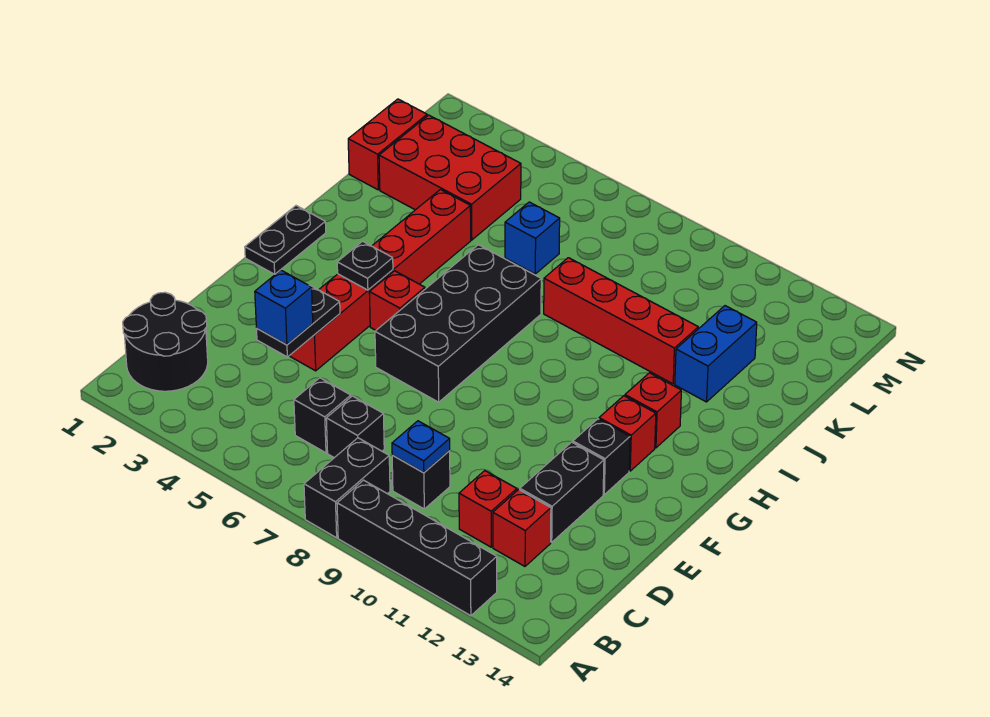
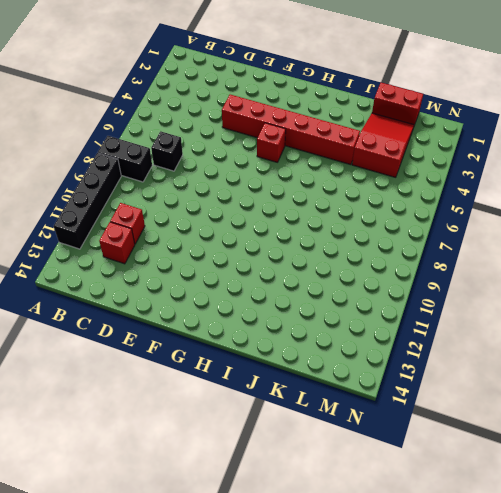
red 2x3 slope [352,113,414,177] -> red 2x3 brick [379,115,521,240]
none -> black 2x2 round brick [123,292,208,391]
none -> black 1x1 brick [294,378,351,453]
none -> black 1x1 brick [392,451,450,509]

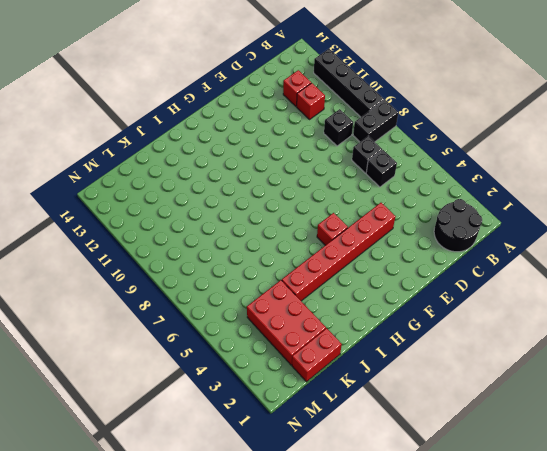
none -> black 1x2 brick [520,442,604,542]
none -> black 2x4 brick [375,245,541,402]
none -> black 1x1 brick [573,419,630,494]

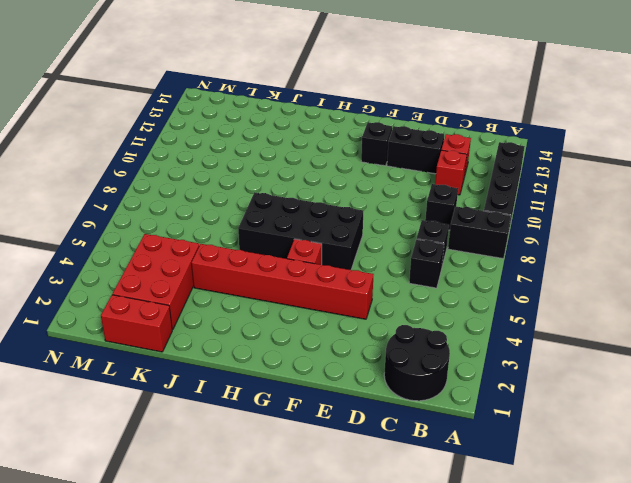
none -> black 1x2 plate [245,206,326,274]
none -> red 1x1 brick [599,396,656,471]
none -> red 1x1 brick [625,373,681,448]

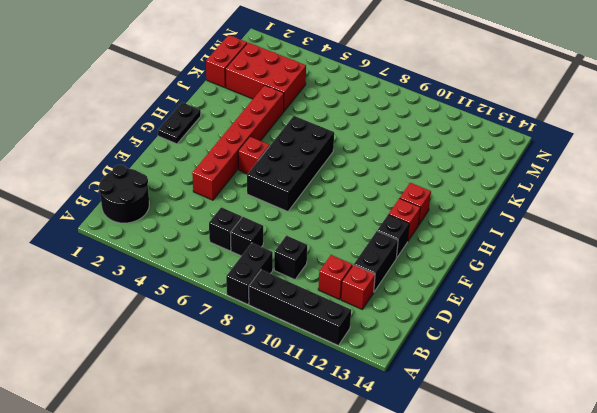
none -> red 1x4 brick [544,258,698,384]
none -> blue 1x2 brick [675,306,757,402]
none -> blue 1x1 brick [505,202,560,274]

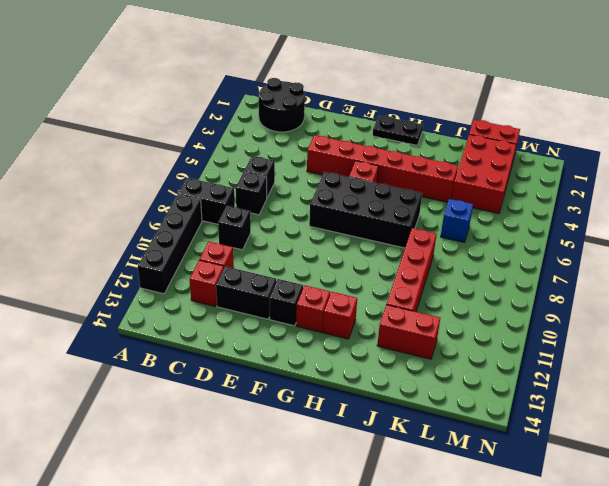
red 1x2 brick [377,305,440,359] -> blue 1x2 brick [675,306,757,402]
none -> blue 1x1 plate [392,421,450,473]
none -> black 1x2 plate [256,285,340,357]
none -> black 1x1 plate [337,241,393,290]

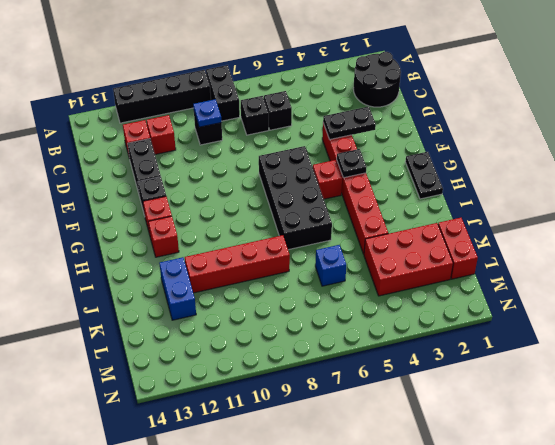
black 1x2 plate [323,107,376,139] -> black 1x2 plate turned to [256,285,340,357]
none -> blue 1x1 brick [255,270,313,345]

